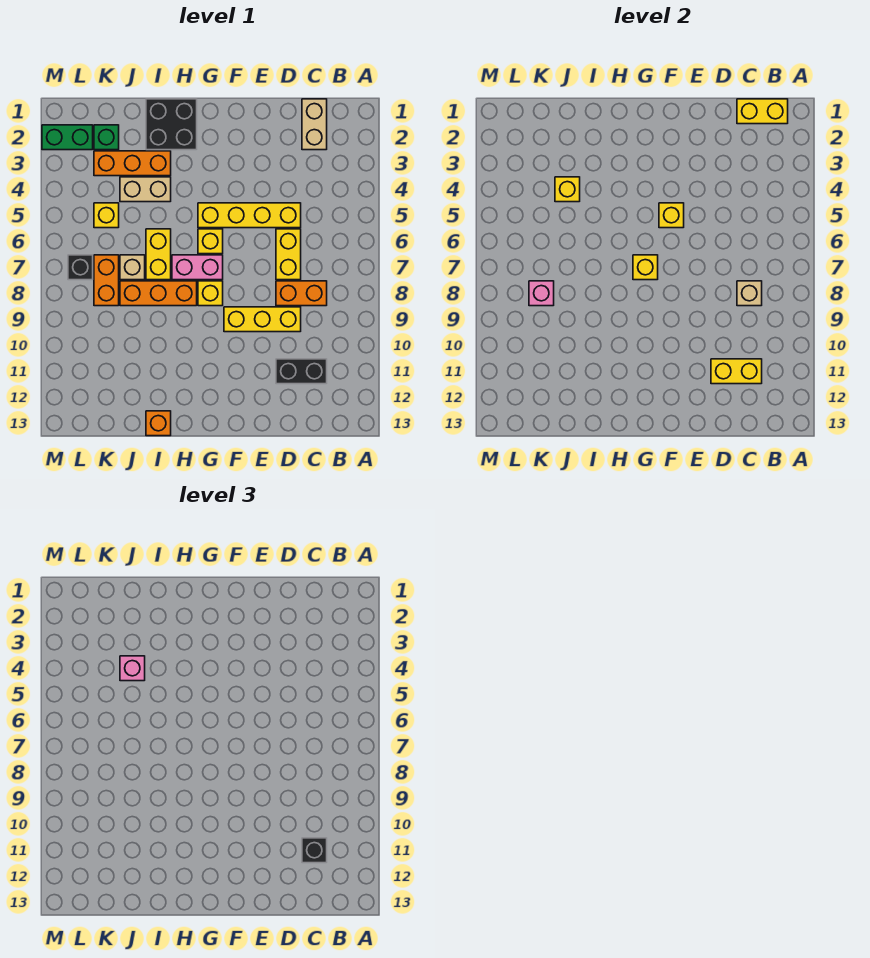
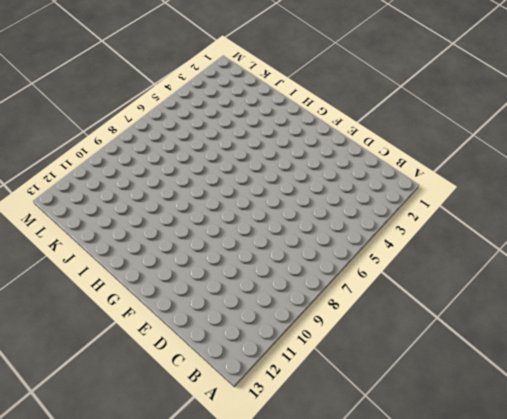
none -> tan 1x2 brick [302,99,327,150]
none -> orange 1x2 brick [276,281,327,306]
none -> black 1x2 brick [276,359,327,384]
none -> yellow 1x4 brick [198,203,301,228]

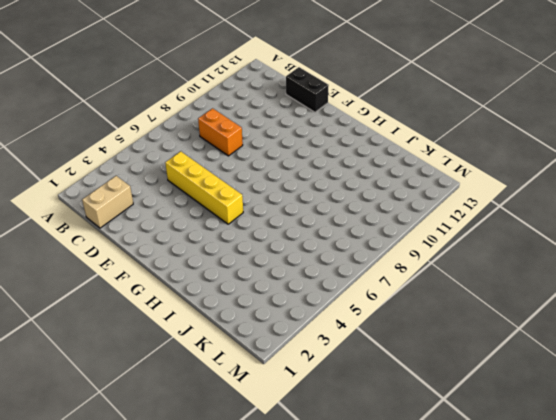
black 1x2 brick [286,67,329,112] -> black 1x2 brick moved to [276,359,327,384]
none -> yellow 1x2 brick [276,229,301,280]
none -> yellow 1x3 brick [224,307,301,332]
none -> yellow 1x1 brick [198,229,223,254]
none -> pink 1x2 brick [172,255,223,280]

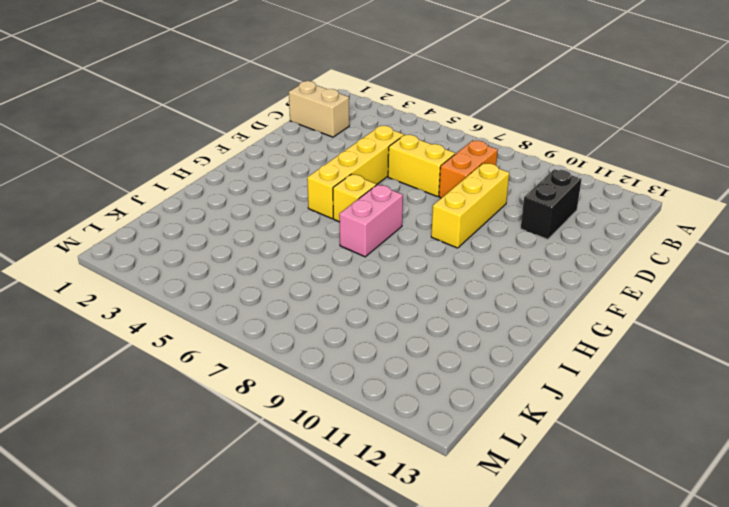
none -> yellow 1x1 brick [198,281,223,306]
none -> black 2x2 brick [146,99,197,150]
none -> orange 1x3 brick [120,281,197,306]
none -> orange 1x3 brick [94,151,171,176]

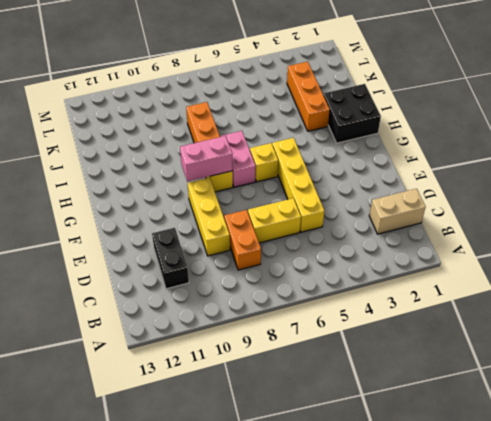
pink 1x2 brick [180,136,233,182] -> none
none -> tan 1x2 brick [120,177,171,202]
none -> yellow 1x2 brick [146,229,171,280]
none -> orange 1x1 brick [146,411,171,436]
none -> tan 1x1 brick [120,255,145,280]

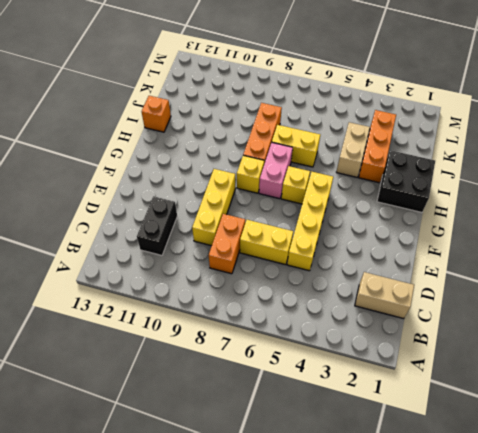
none -> tan 1x1 brick [120,255,145,280]
none -> green 1x1 brick [94,125,119,150]
none -> yellow 1x1 brick [94,203,119,228]
none -> orange 1x2 brick [94,255,119,306]

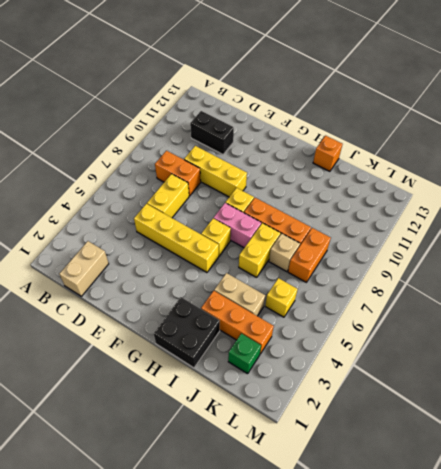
none -> green 1x2 brick [42,125,93,150]
none -> black 1x1 brick [68,255,93,280]
none -> yellow 1x2 brick [737,99,788,124]
none -> tan 1x1 brick [737,281,762,306]

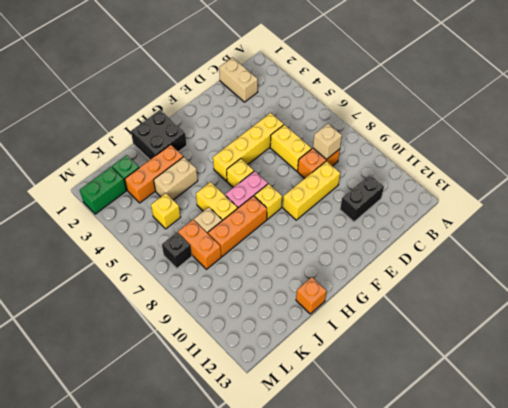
none -> yellow 1x2 brick [737,99,788,124]
none -> yellow 1x2 brick [711,359,762,384]
none -> yellow 1x1 brick [659,203,684,228]
none -> yellow 1x1 brick [633,255,658,280]

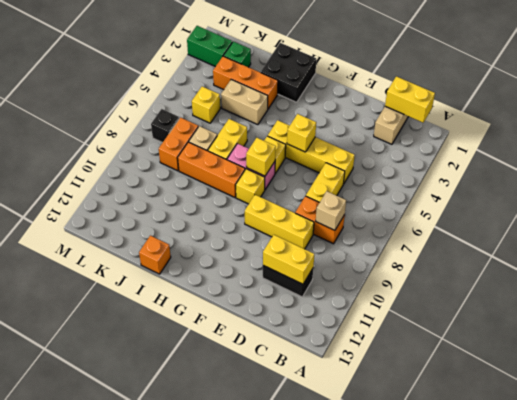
none -> yellow 1x1 brick [555,177,580,202]
none -> pink 1x1 brick [529,281,554,306]
none -> black 1x1 brick [302,838,327,863]
none -> pink 1x1 brick [120,656,145,681]

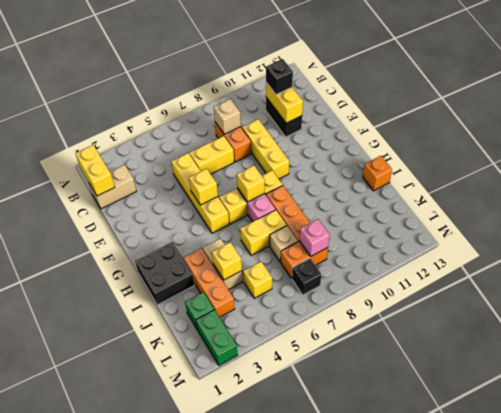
none -> pink 1x1 brick [120,656,145,681]

